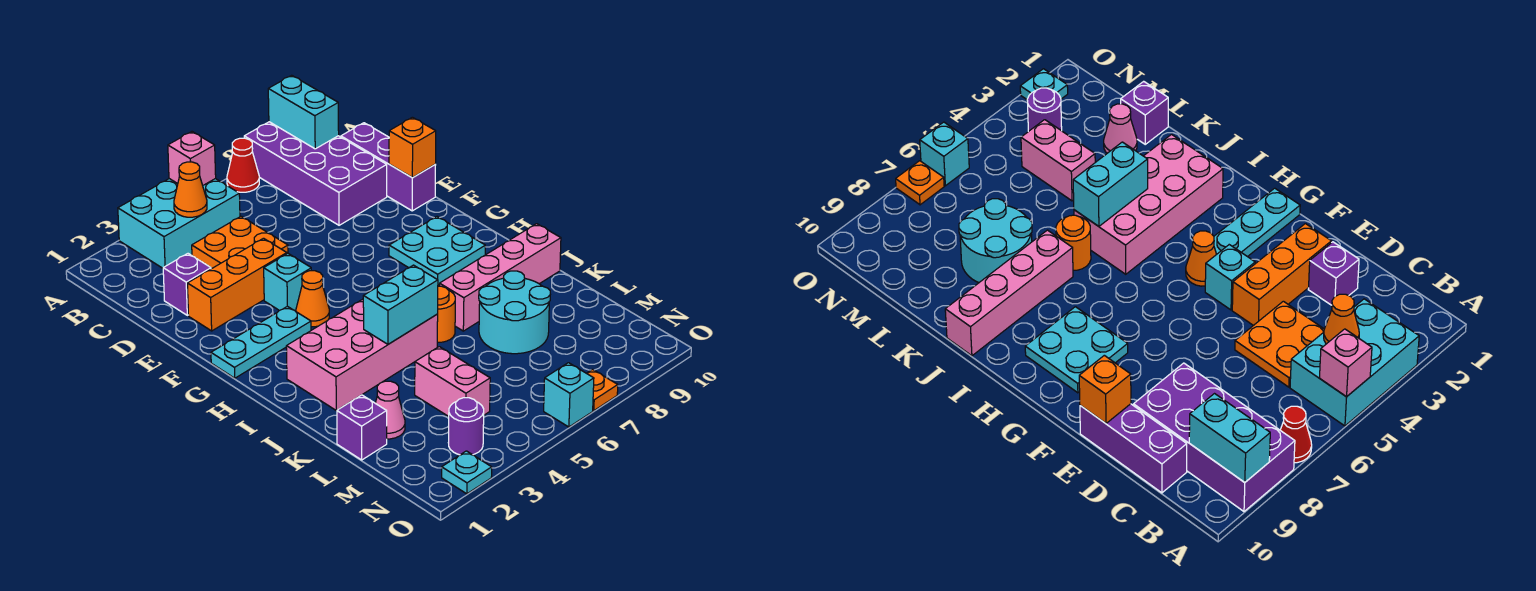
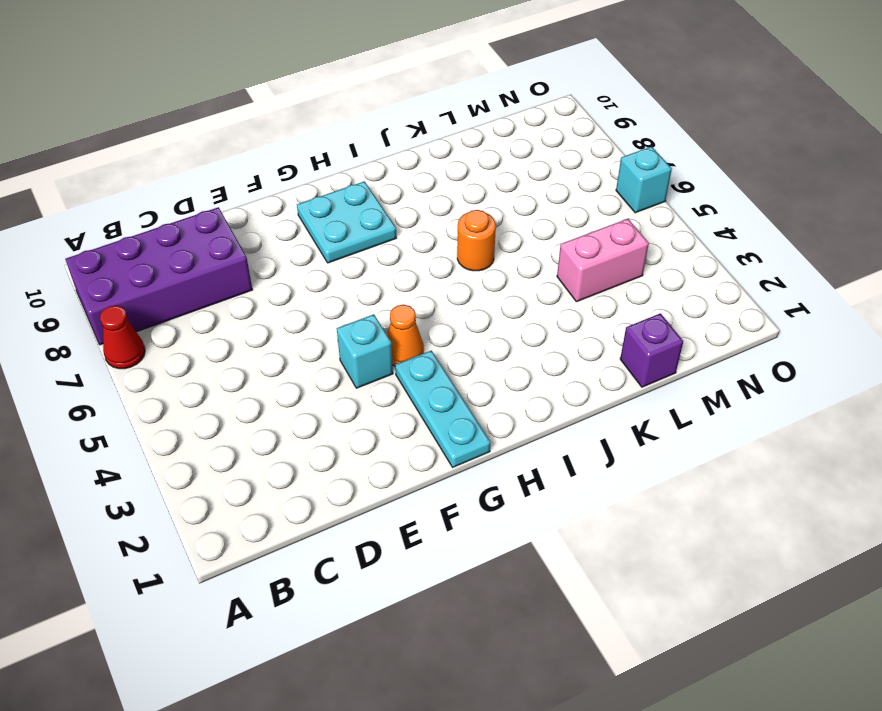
none -> cyan 2x3 brick [118,179,240,268]
none -> orange 2x2 plate [192,216,288,268]
none -> purple 1x3 brick [341,123,435,211]

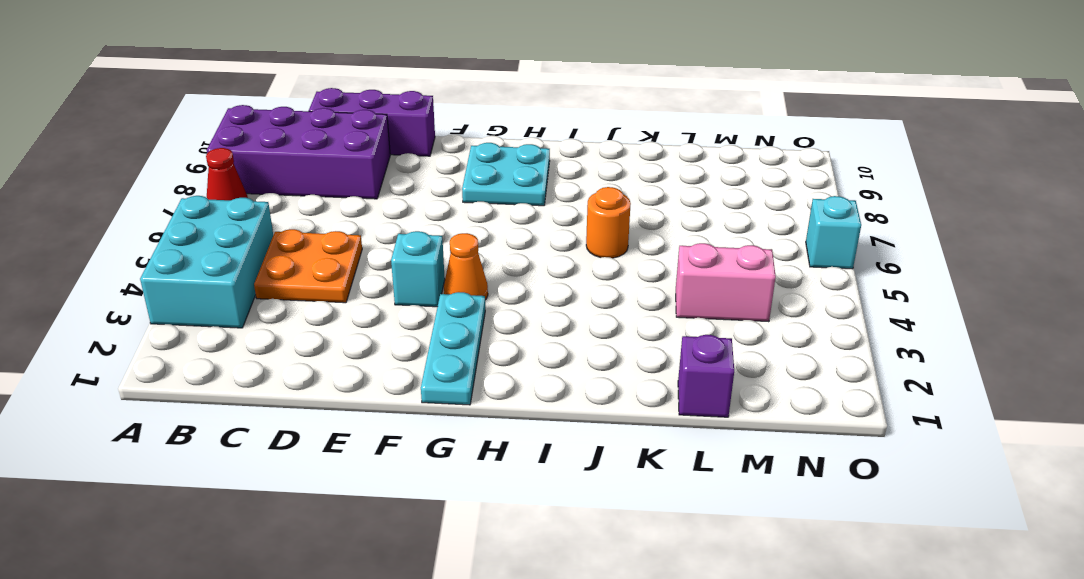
none -> purple 1x1 brick [163,254,211,315]
none -> orange 1x3 brick [187,238,287,331]
none -> pink 2x4 brick [286,299,438,410]

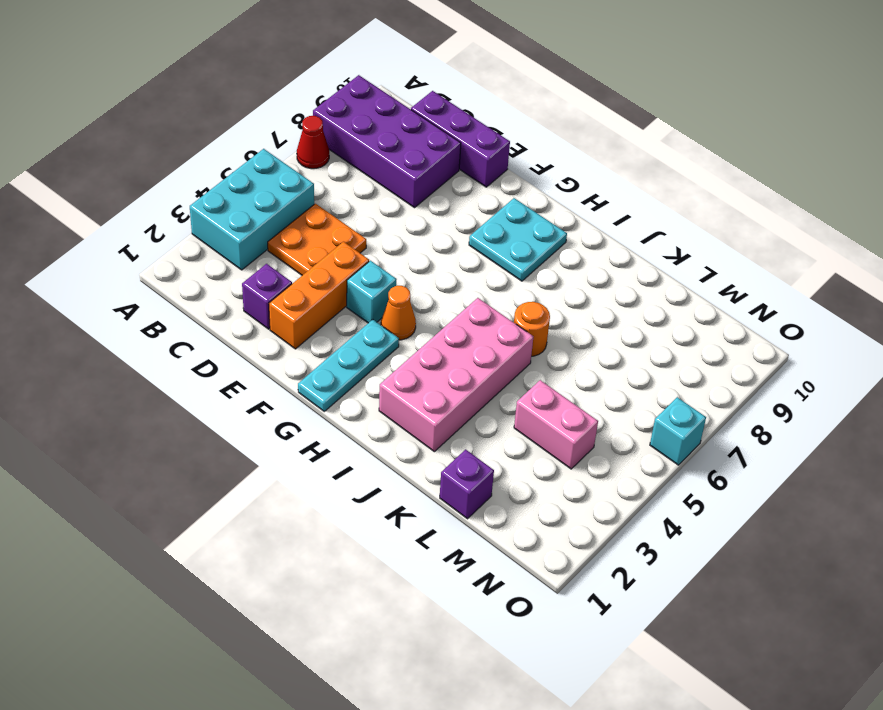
none -> pink 1x4 brick [440,224,561,331]
none -> cyan 2x2 round brick [479,271,550,354]
none -> pink 1x1 cone [375,381,405,439]

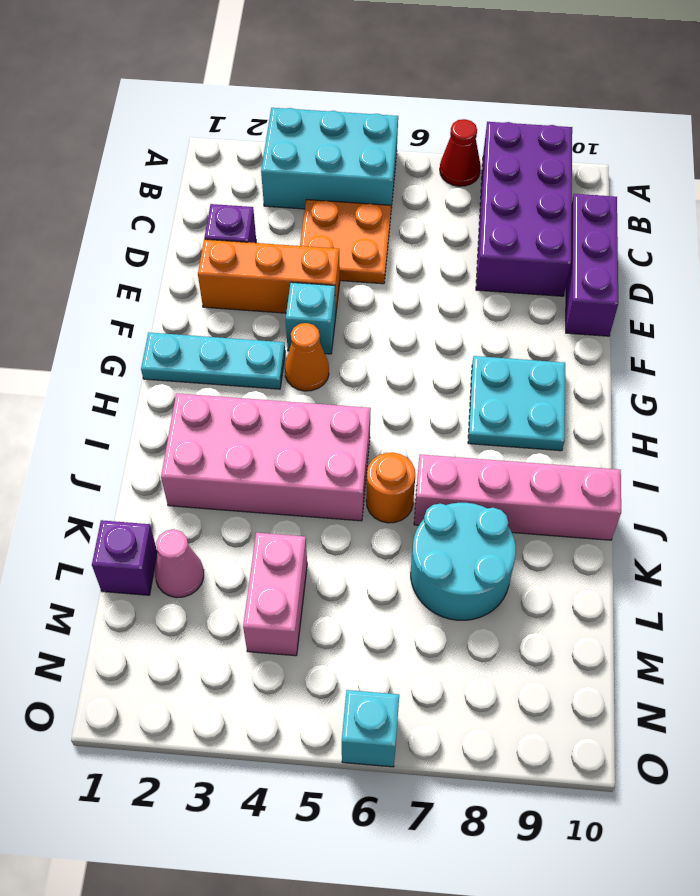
none -> purple 1x1 round brick [448,398,484,455]
none -> cyan 1x1 plate [442,451,492,494]
none -> orange 1x1 plate [587,369,618,411]

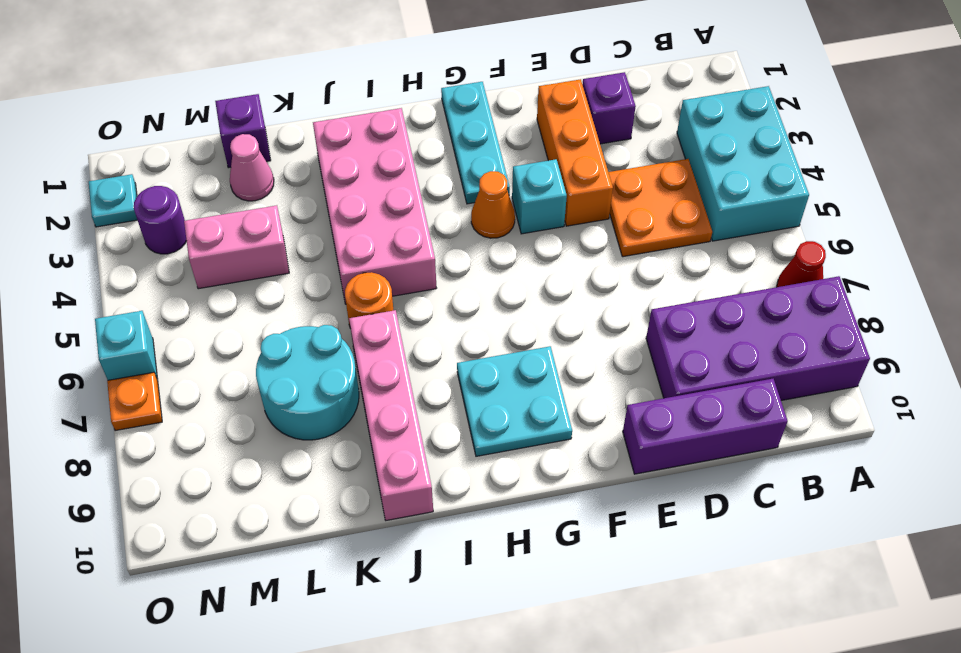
none -> pink 1x1 brick [168,132,216,185]
none -> cyan 1x2 brick [268,75,339,149]
none -> orange 1x1 cone [174,162,207,217]

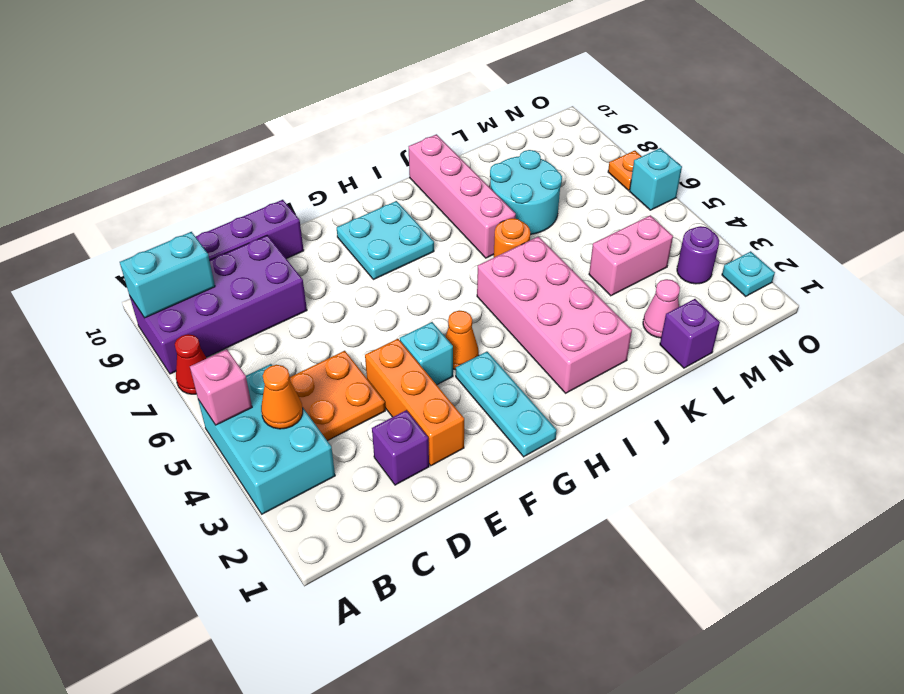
none -> orange 1x1 brick [389,117,436,178]
none -> cyan 1x2 brick [363,265,438,344]

